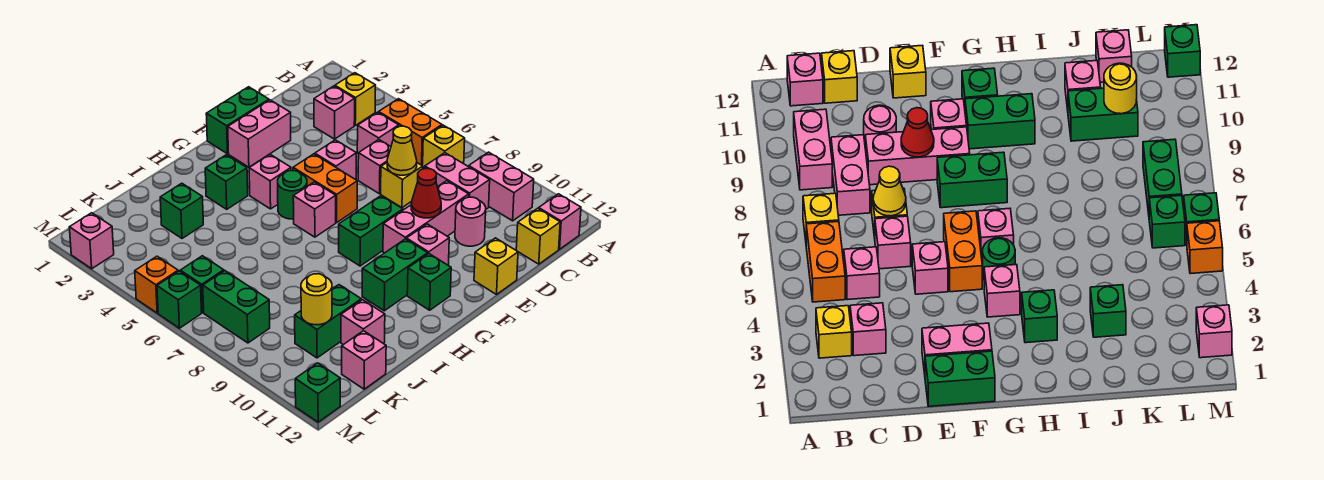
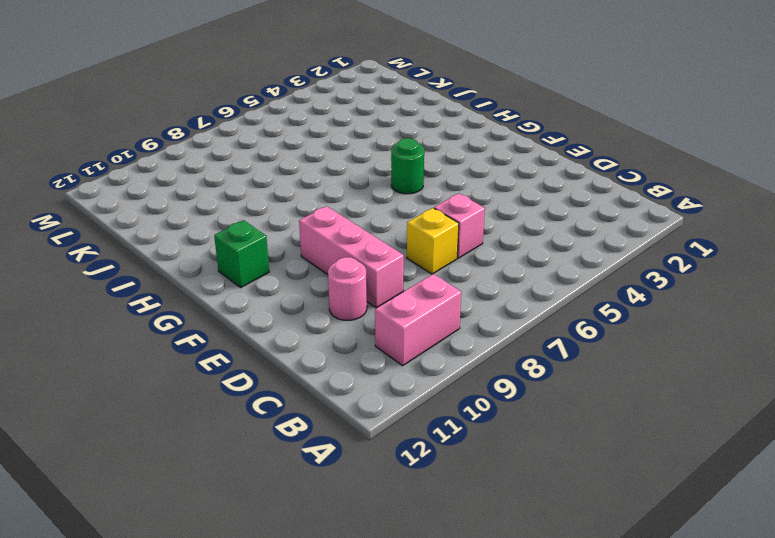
none -> yellow 1x1 brick [335,73,375,125]
none -> orange 1x2 brick [379,99,442,165]
none -> yellow 1x1 brick [423,125,465,168]
none -> pink 1x1 brick [539,194,581,249]

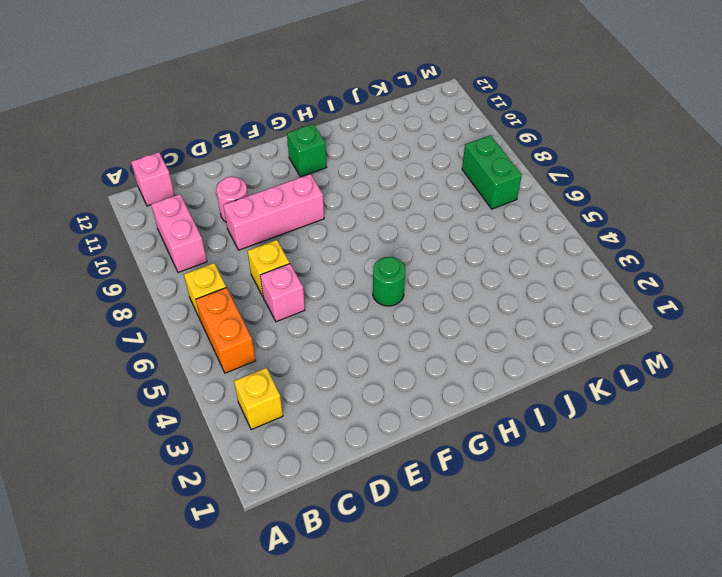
none -> pink 1x1 brick [314,86,355,139]
none -> pink 1x1 brick [357,112,399,154]
none -> pink 1x2 brick [425,153,490,209]
none -> yellow 1x1 brick [516,208,560,264]

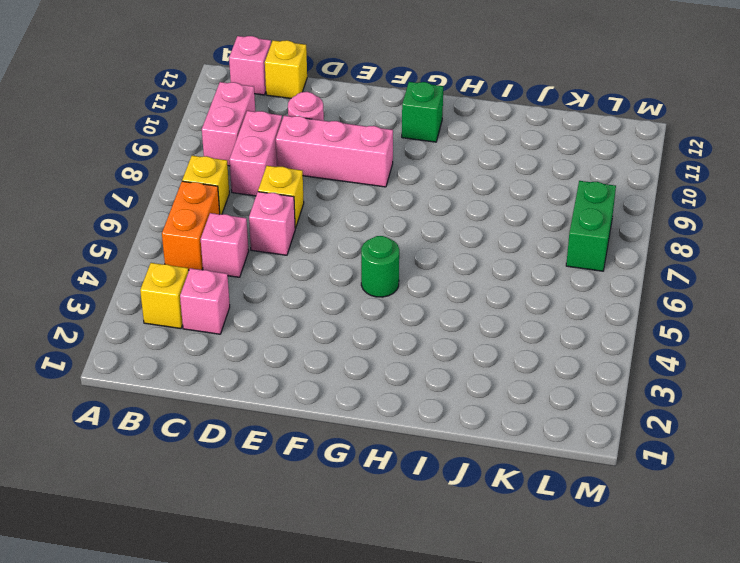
none -> green 1x2 brick [206,87,269,154]
none -> pink 1x2 brick [228,100,291,167]
none -> pink 1x1 brick [315,140,356,180]
none -> yellow 1x1 brick [474,238,518,294]

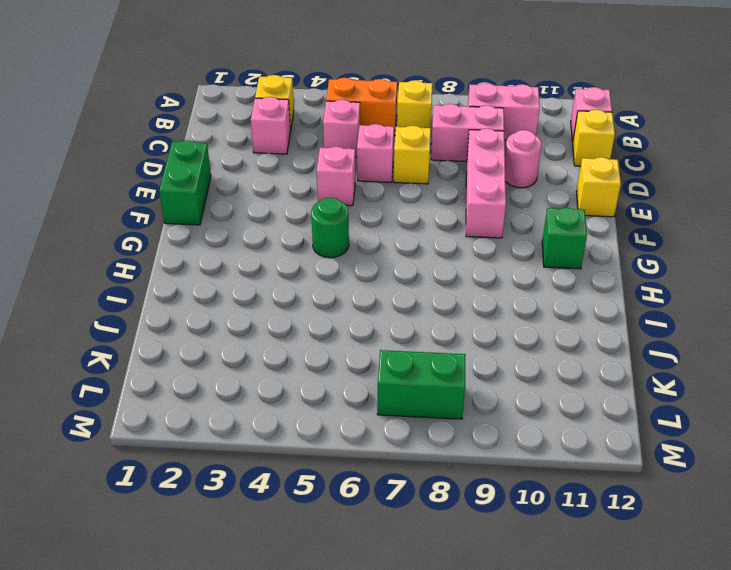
none -> pink 1x2 brick [228,100,291,167]
none -> orange 1x2 brick [293,154,357,222]
none -> green 1x2 brick [339,196,403,266]
none -> pink 1x1 brick [406,224,449,265]

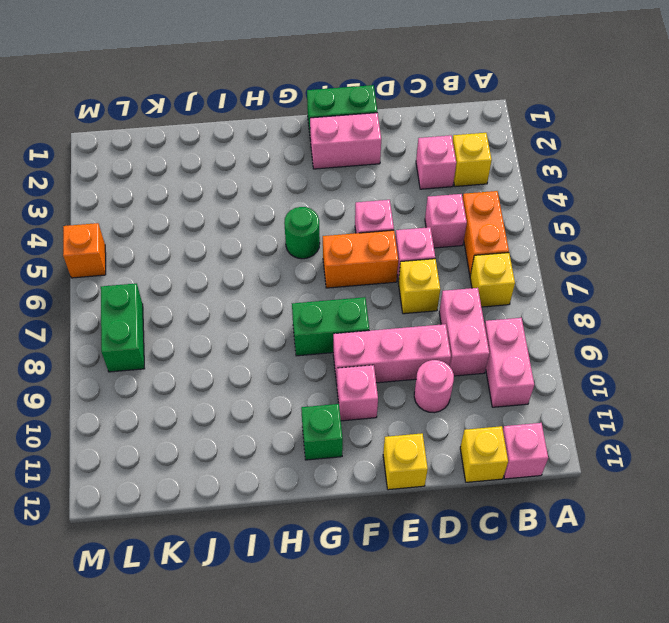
orange 1x2 brick [323,230,398,288] -> orange 1x2 brick turned to [293,154,357,222]
none -> pink 1x1 brick [249,154,291,209]
none -> pink 1x1 brick [293,182,336,237]
none -> green 1x2 brick [362,239,428,311]
none -> green 1x1 brick [205,155,248,209]

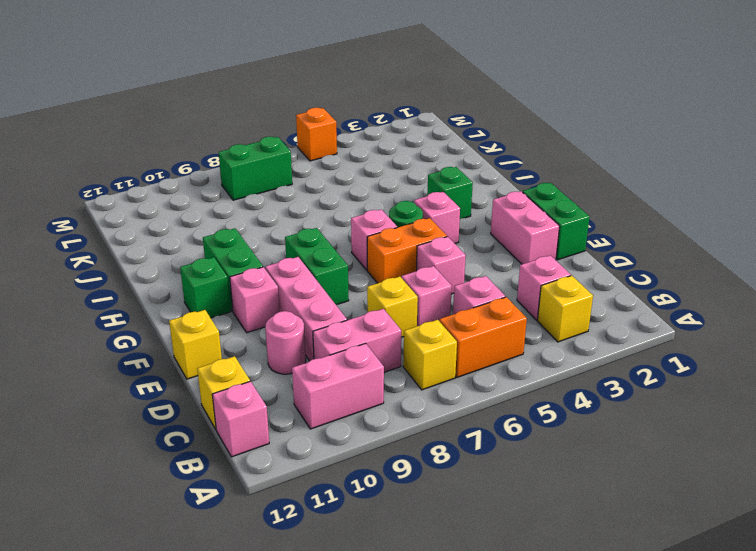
none -> green 1x1 brick [160,183,203,238]
none -> green 1x2 brick [295,285,361,358]
none -> pink 1x1 brick [341,300,385,345]
none -> pink 1x1 brick [342,331,386,389]

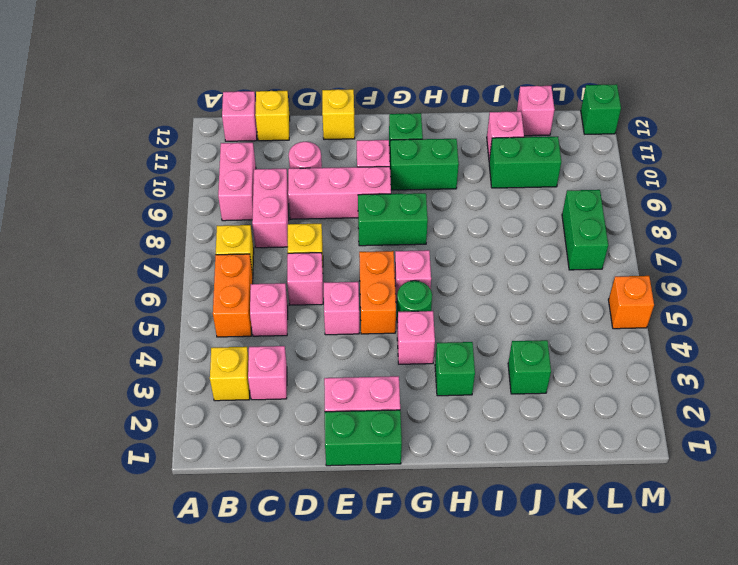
none -> green 1x1 brick [180,256,224,313]
none -> pink 1x1 brick [69,213,114,269]
none -> green 1x1 brick [157,271,202,328]
none -> yellow 1x1 cone [387,126,417,175]

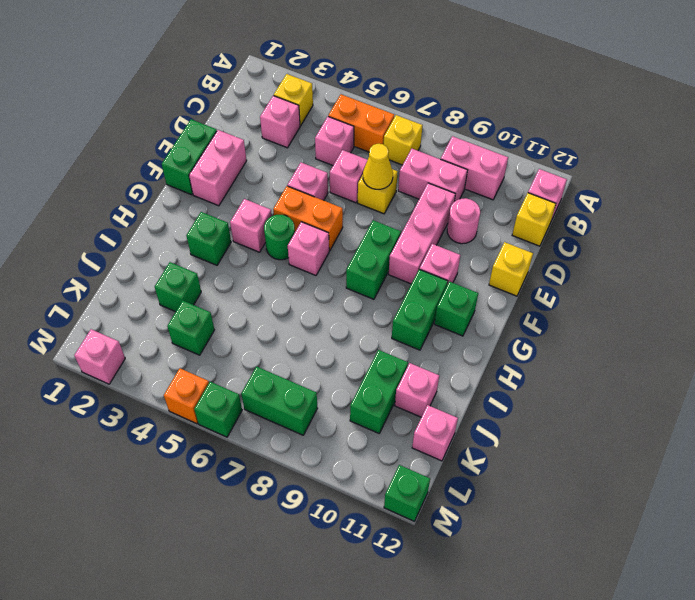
green 1x1 brick [167,301,214,355] -> green 1x1 brick moved to [180,256,224,313]
none -> red 1x1 cone [411,169,441,218]
none -> yellow 1x1 round brick [301,274,332,325]

